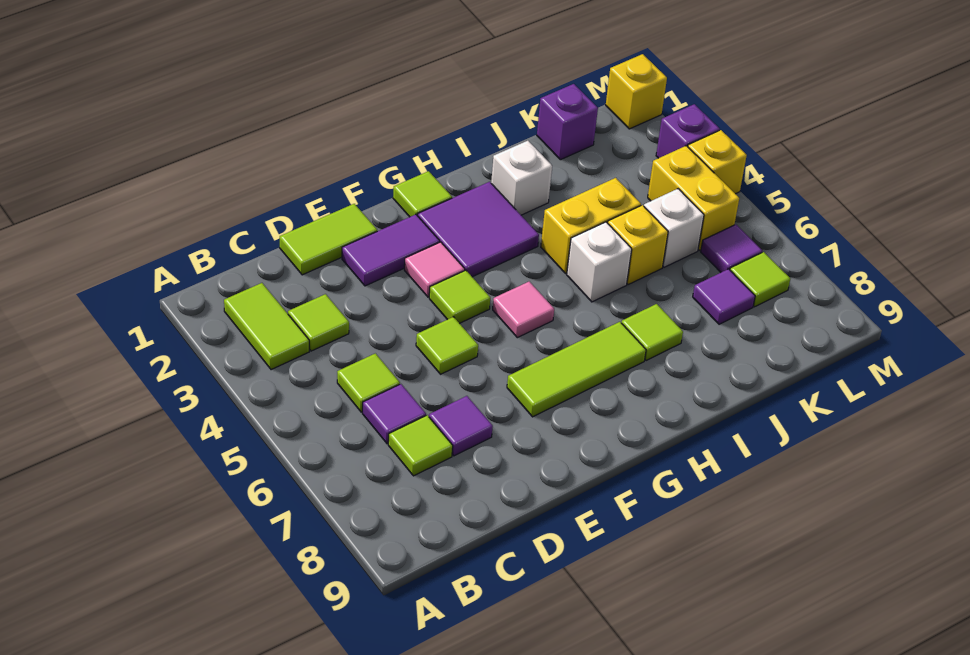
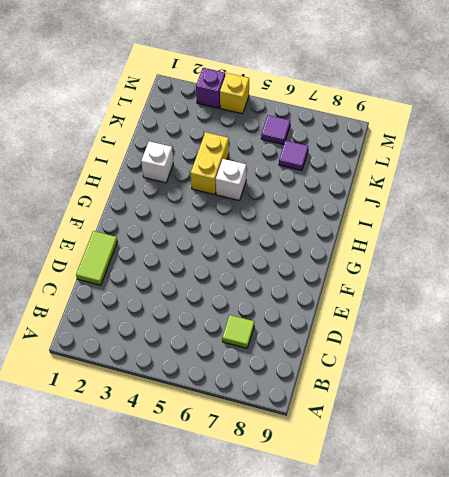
none -> lime 1x2 tile [224,283,309,370]
none -> lime 1x1 tile [288,294,349,351]
none -> lime 1x1 tile [337,353,400,412]

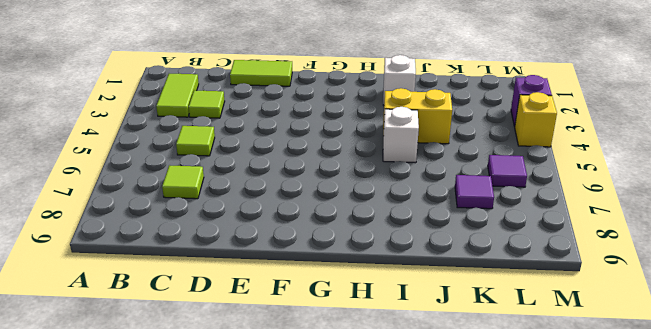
none -> purple 1x1 tile [363,384,426,444]
none -> purple 1x1 tile [429,396,493,456]
none -> purple 1x2 tile [342,215,440,286]

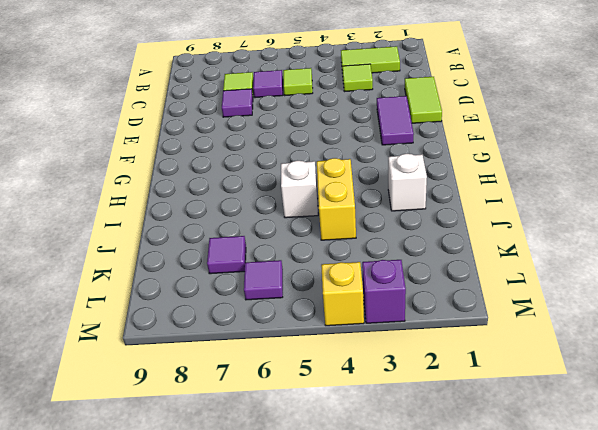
none -> lime 1x1 tile [416,317,478,374]
none -> pink 1x1 tile [404,242,465,297]
none -> lime 1x1 tile [429,270,490,323]

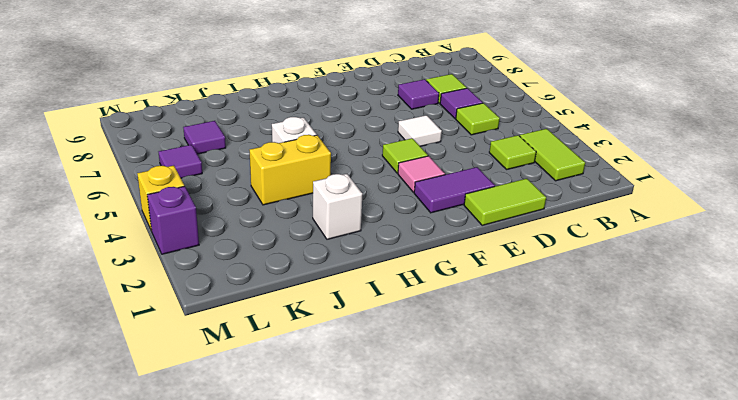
white 1x1 tile [398,115,442,146] -> lime 1x1 tile [416,317,478,374]
none -> lime 1x3 tile [507,322,646,417]
none -> lime 1x1 tile [393,171,452,217]
none -> purple 2x2 tile [418,182,539,277]

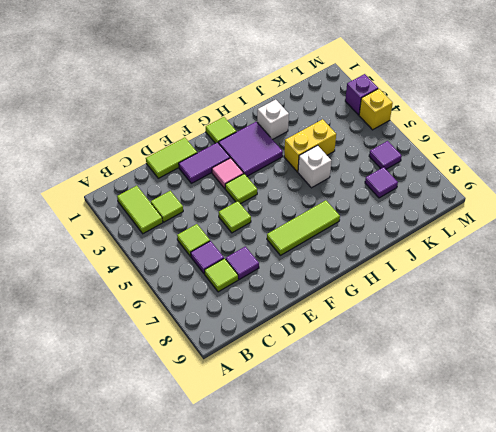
none -> pink 1x1 tile [493,282,554,338]
none -> lime 1x1 tile [621,304,683,361]
none -> yellow 1x1 brick [608,205,668,284]

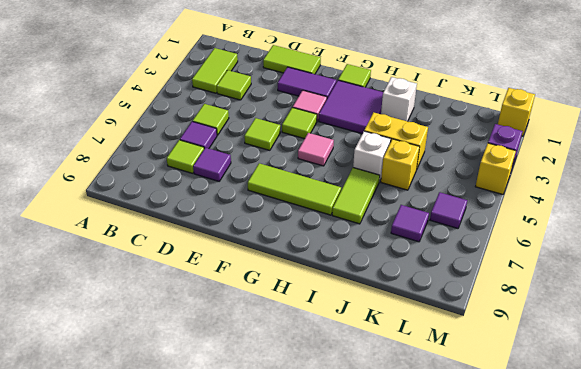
lime 1x2 tile [332,168,380,224] -> lime 1x1 tile [621,304,683,361]
none -> purple 1x1 brick [537,84,598,160]
none -> white 1x1 brick [644,189,704,267]
none -> yellow 1x2 brick [648,146,739,250]

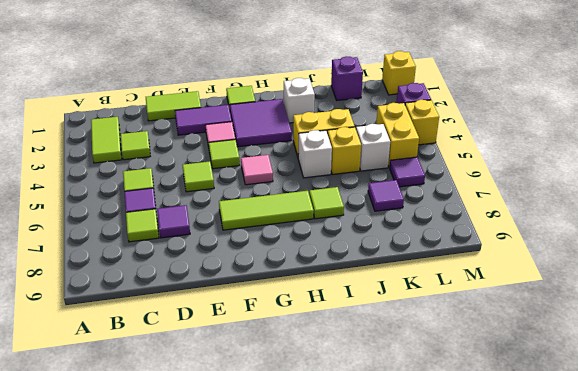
none -> lime 1x1 tile [730,252,790,307]

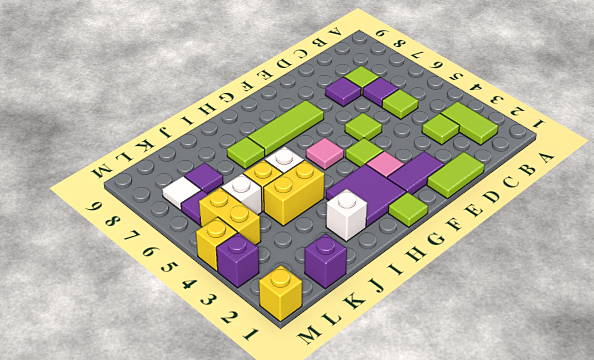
white 1x1 tile [162,176,201,210] -> lime 1x1 tile [730,252,790,307]

